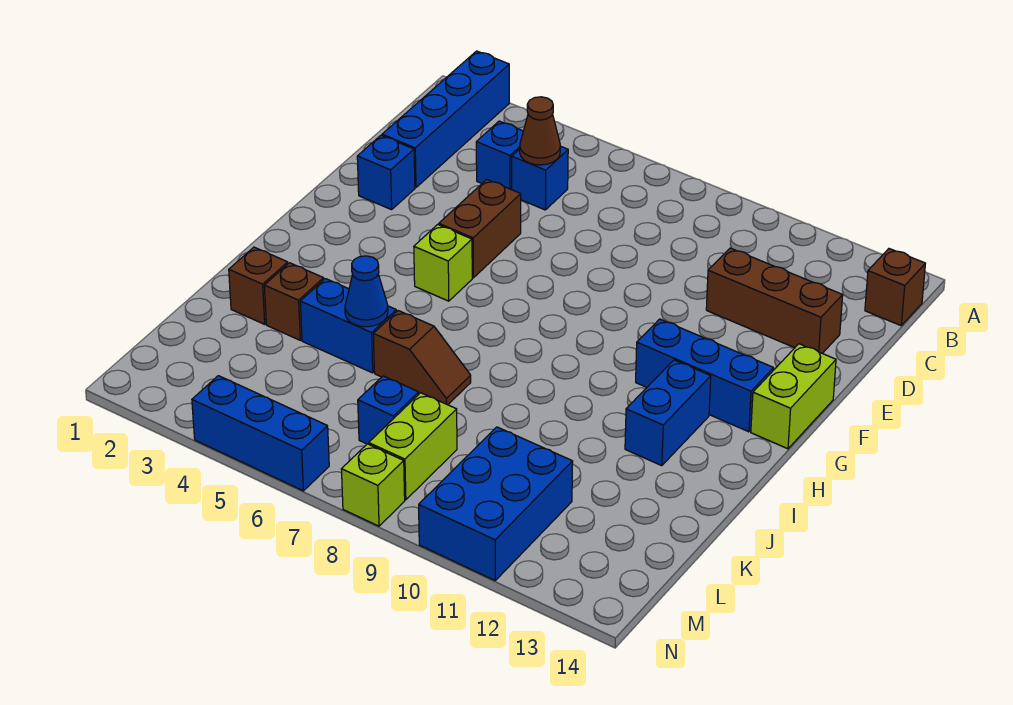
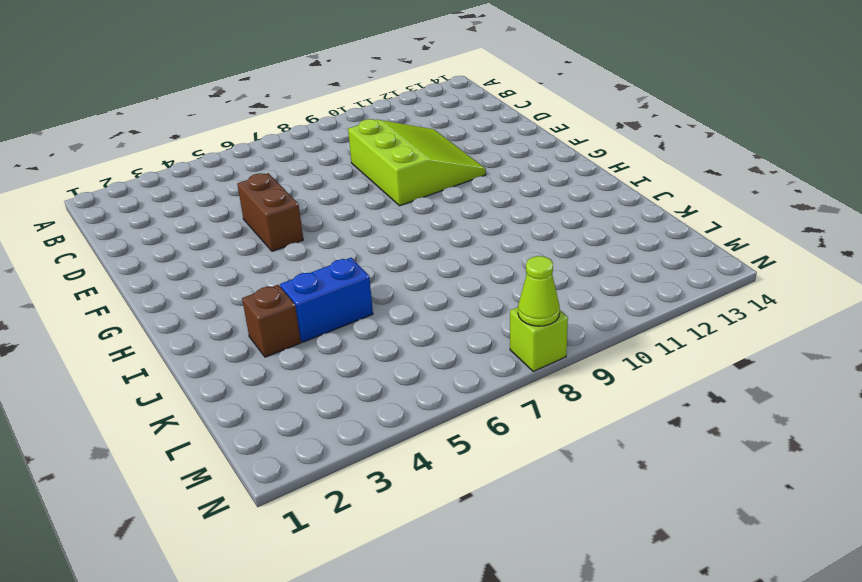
lime 3x3 slope [348,119,486,206] -> brown 1x3 brick [706,248,843,353]
lime 1x1 cone [518,256,560,326] -> none
none -> blue 1x4 brick [382,51,509,188]
none -> brown 1x1 brick [865,249,925,326]
none -> blue 1x1 brick [476,121,523,190]

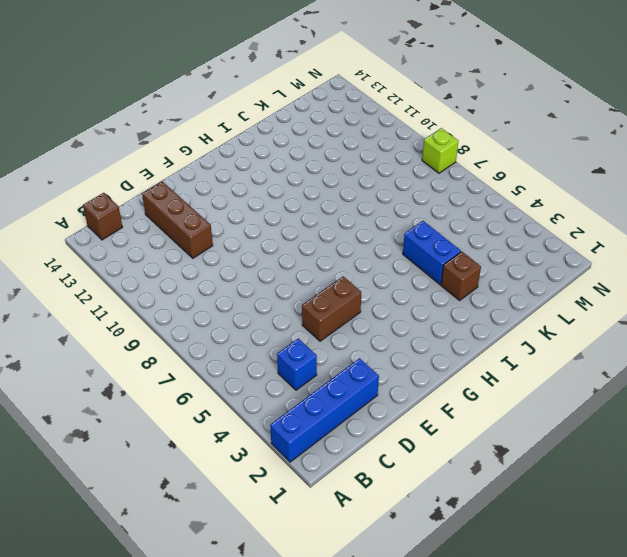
none -> blue 1x1 brick [512,146,568,210]
none -> blue 1x1 brick [357,135,415,210]
none -> lime 1x2 brick [751,344,836,449]

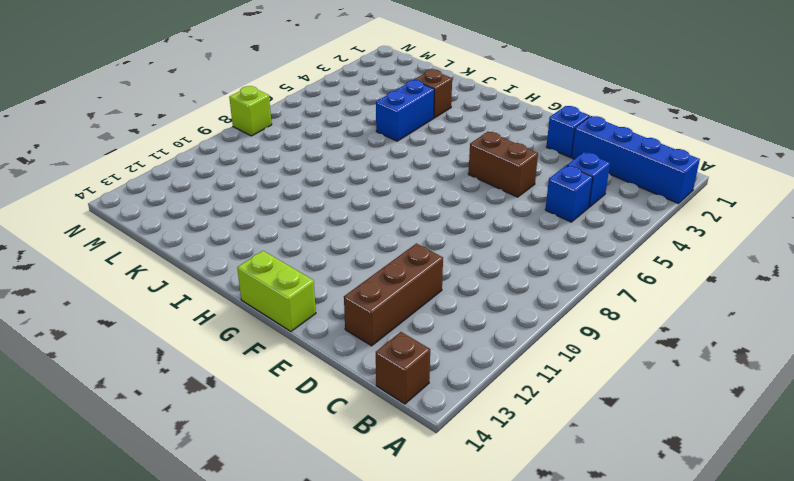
none -> lime 1x1 brick [414,225,472,301]
none -> blue 1x3 brick [636,319,774,432]
none -> blue 1x2 brick [625,360,711,466]

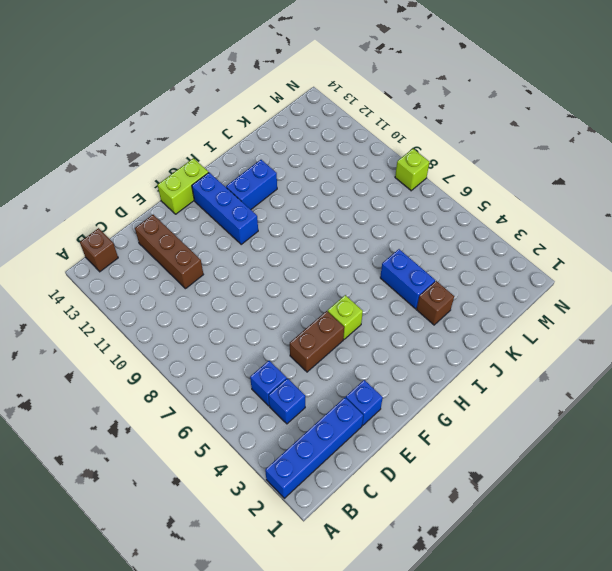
none -> brown 1x1 brick [229,247,288,324]
none -> brown 1x2 slope [373,311,471,405]
none -> blue 1x1 brick [358,376,419,444]

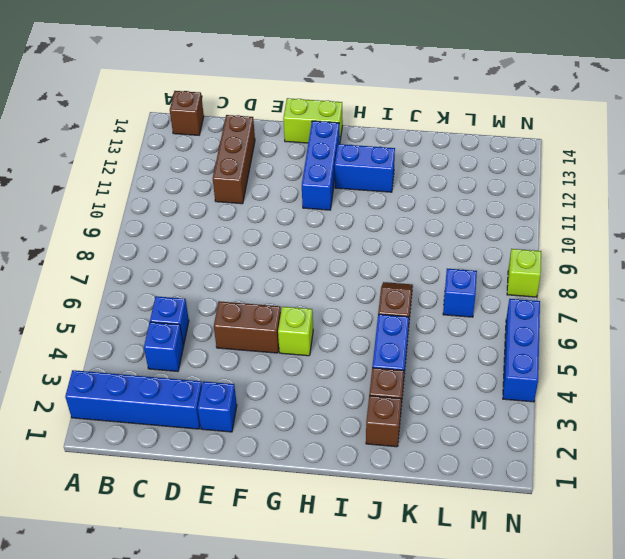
none -> lime 1x2 brick [369,393,457,500]
none -> blue 2x3 brick [419,427,573,580]
none -> brown 1x1 cone [520,97,560,165]

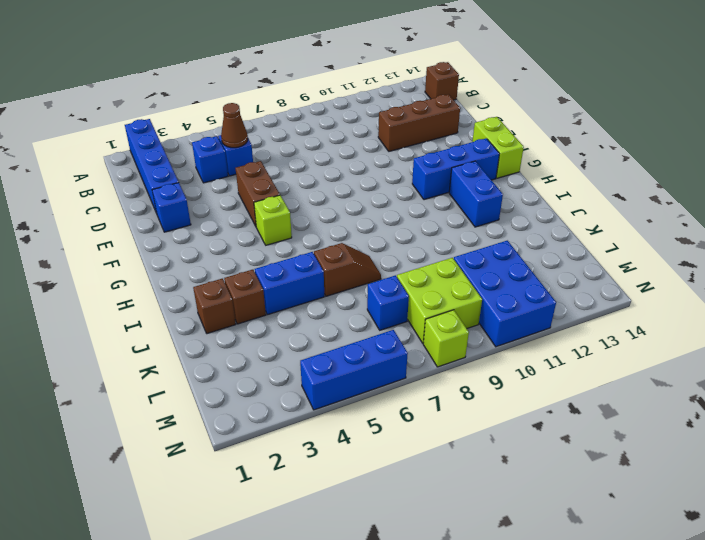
lime 2x2 brick [397,258,482,343] -> lime 1x2 brick [369,393,457,500]
none -> blue 1x1 cone [345,256,388,327]

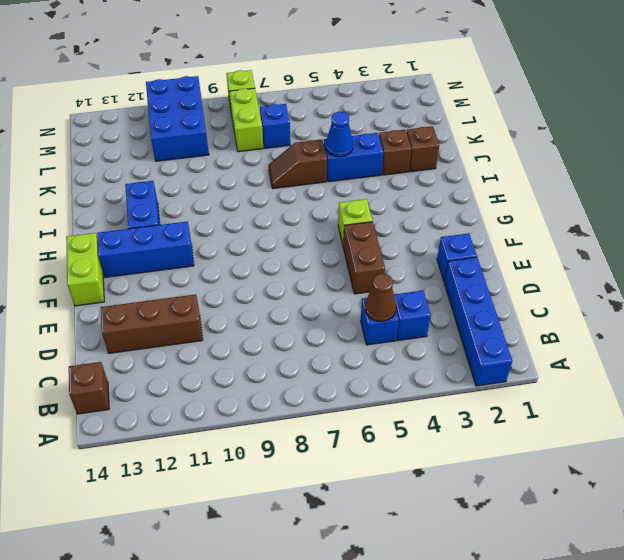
none -> blue 1x3 brick [192,376,329,491]

